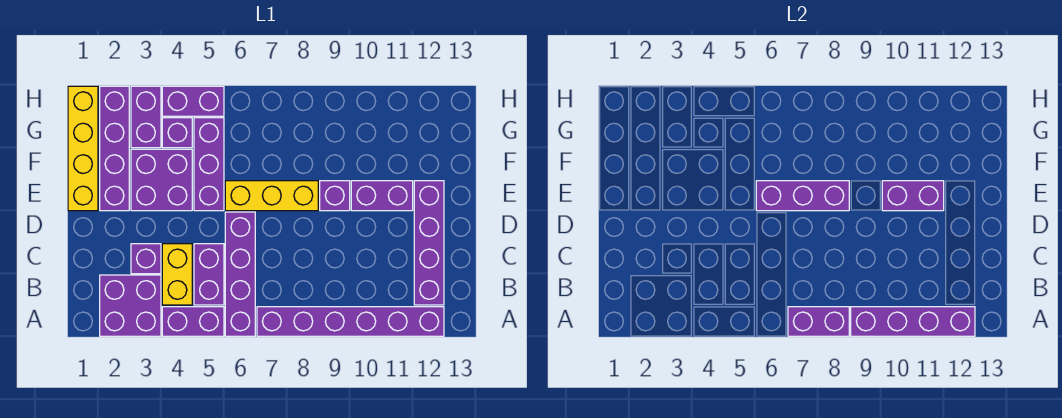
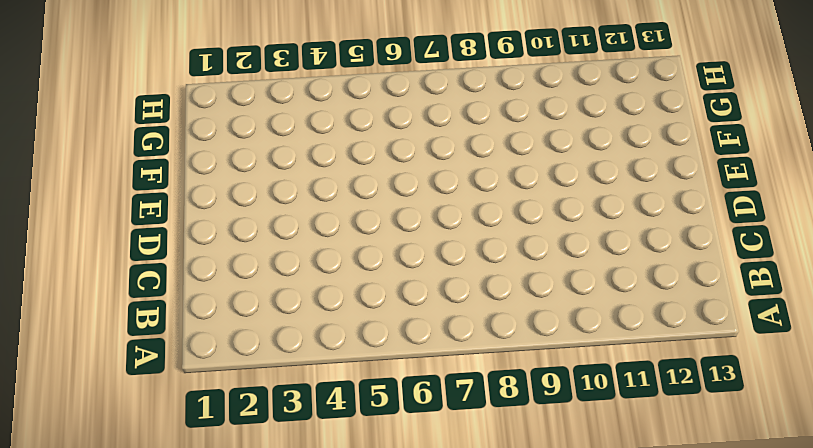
none -> purple 2x2 brick [100,275,161,336]
none -> purple 1x2 brick [162,307,224,336]
none -> purple 1x4 brick [225,212,255,336]

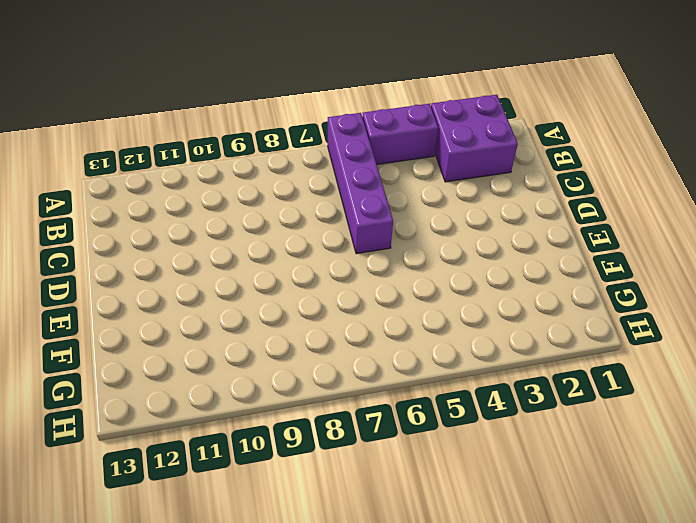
none -> purple 1x6 brick [257,307,444,336]
none -> yellow 1x2 brick [162,244,192,305]
none -> purple 1x2 brick [194,244,224,305]

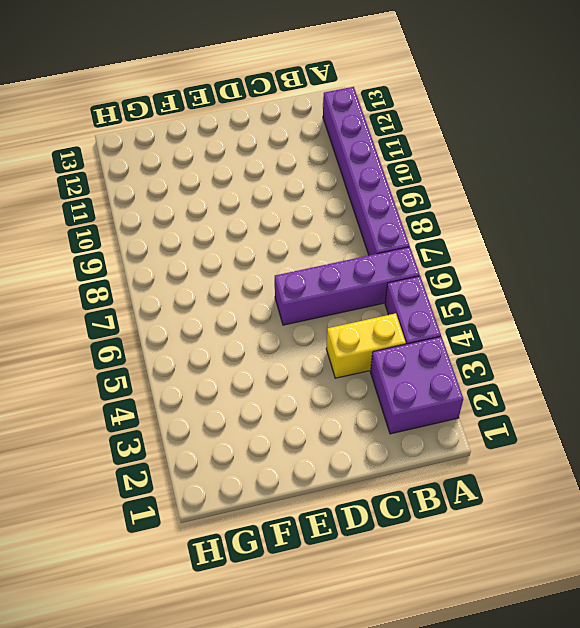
none -> purple 1x2 brick [194,244,224,305]
none -> purple 1x4 brick [414,181,444,305]
none -> purple 1x1 brick [131,244,161,274]

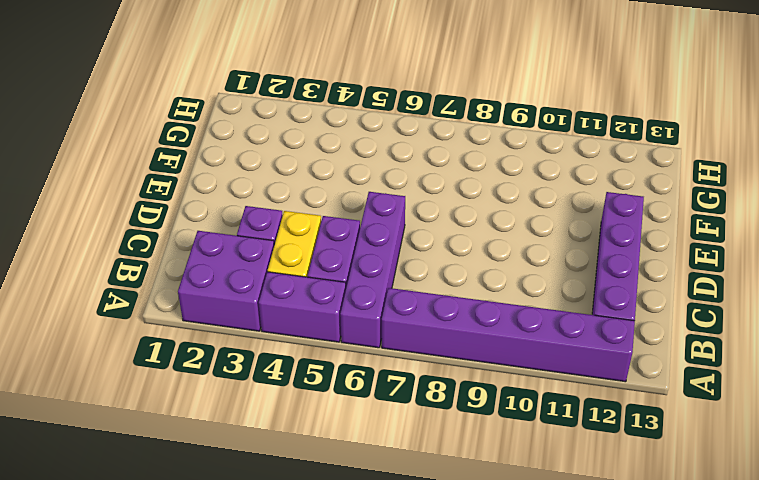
none -> yellow 1x4 brick [68,86,98,211]
none -> purple 1x4 brick [100,86,129,211]
none -> purple 2x2 brick [131,149,192,211]

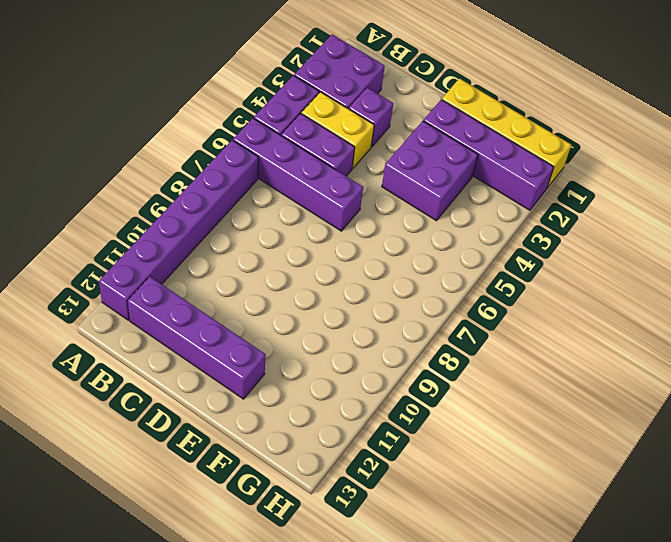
none -> purple 1x3 brick [194,118,224,211]
none -> yellow 1x3 brick [225,181,318,211]
none -> purple 1x1 brick [320,181,350,211]

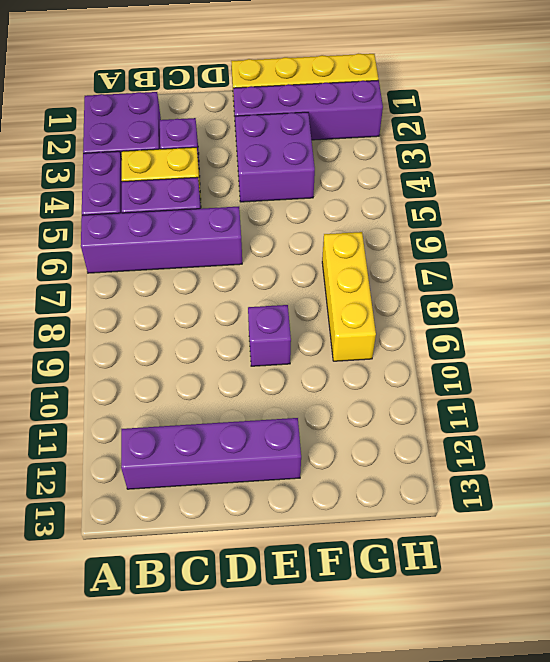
yellow 1x3 brick [322,232,376,361] -> yellow 1x3 brick moved to [225,181,318,211]
none -> purple 1x6 brick [257,307,444,336]
none -> purple 1x3 brick [194,118,224,211]
none -> purple 1x2 brick [351,181,413,211]

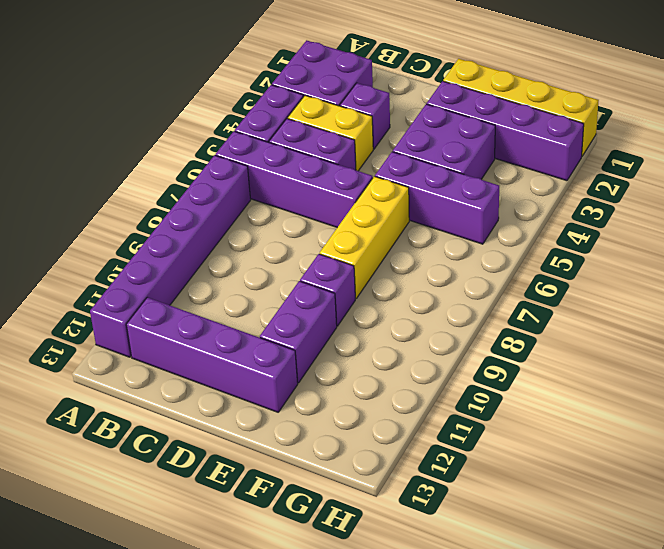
none -> purple 1x2 brick [131,86,161,148]
none -> purple 1x1 brick [162,118,192,148]
none -> purple 1x2 brick [162,86,224,116]

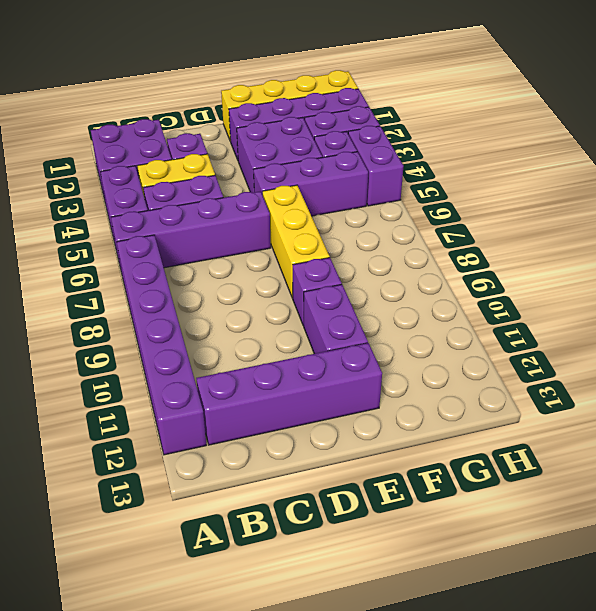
none -> purple 1x2 brick [788,307,849,336]
none -> purple 1x4 brick [851,307,975,336]
none -> purple 1x3 brick [756,181,849,211]

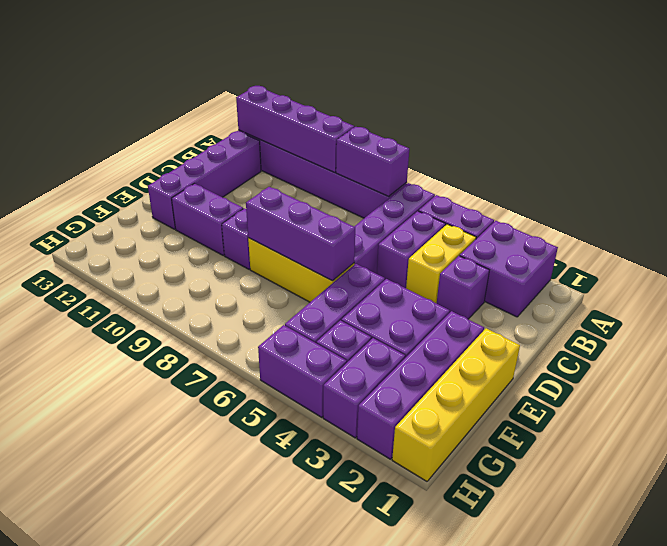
none -> purple 1x2 brick [882,181,944,211]

